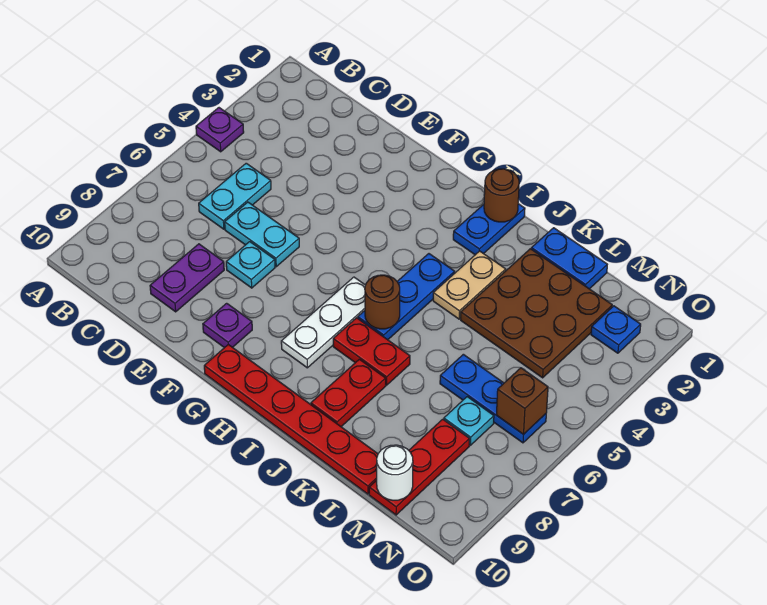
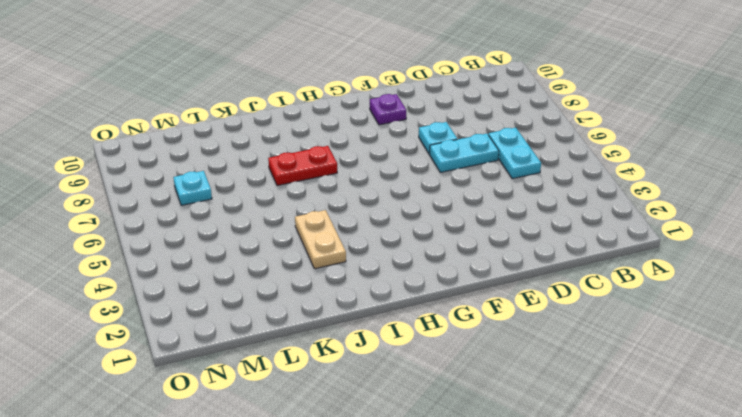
none -> purple 1x1 plate [196,108,244,152]
none -> purple 1x2 plate [150,244,224,312]
none -> red 1x6 plate [204,345,378,494]

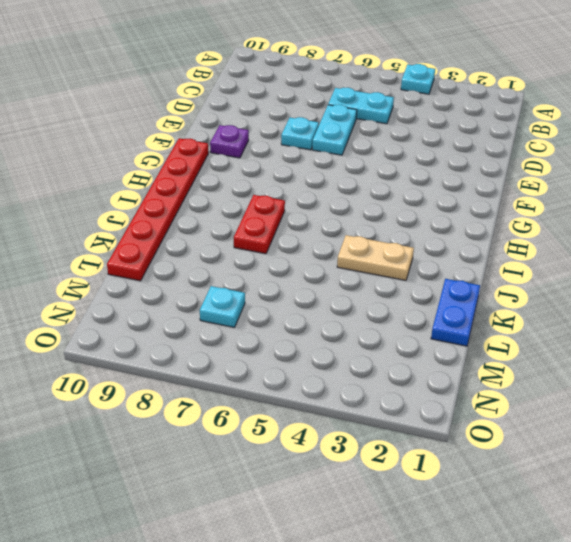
cyan 1x1 plate [401,64,435,94] -> purple 1x1 plate [196,108,244,152]
none -> purple 1x2 plate [150,244,224,312]
none -> white 1x3 plate [281,277,365,368]
none -> blue 1x2 plate [453,204,525,255]

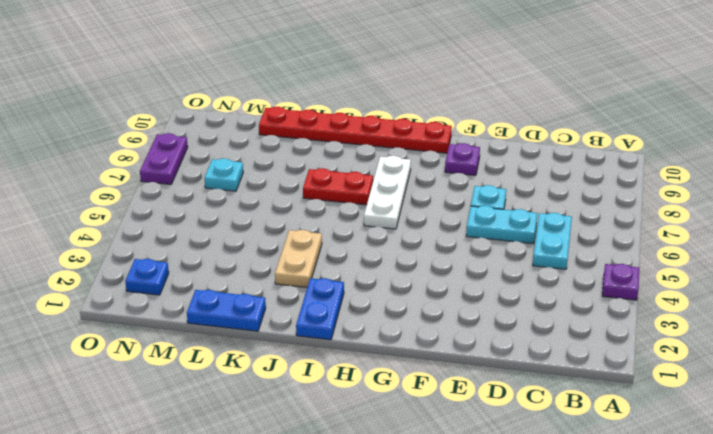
purple 1x2 plate [140,133,188,184] -> purple 1x2 plate moved to [150,244,224,312]
none -> blue 1x3 plate [358,254,455,340]
none -> red 1x2 plate [311,359,386,427]
none -> brown 3x3 plate [461,249,612,378]

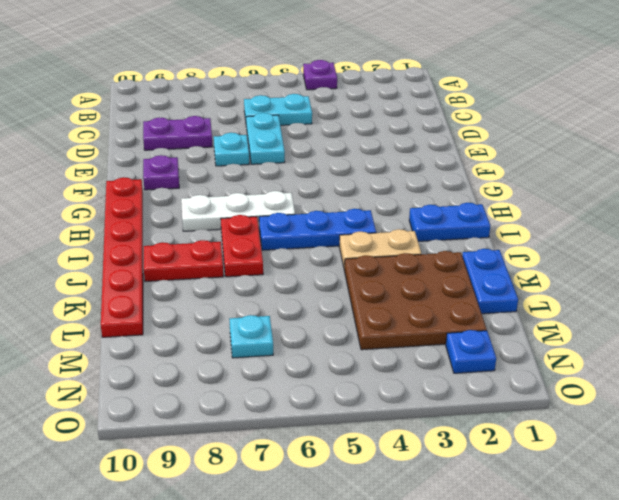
none -> blue 1x3 plate [440,354,546,443]
none -> red 1x3 plate [369,419,470,515]
none -> brown 1x1 round brick [484,169,519,222]

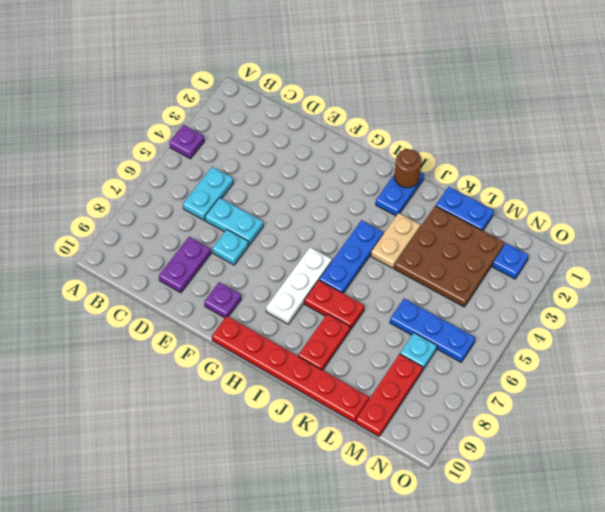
none -> brown 1x1 round brick [365,275,400,329]
none -> white 1x1 round brick [377,445,413,500]
none -> brown 1x1 brick [496,368,548,435]

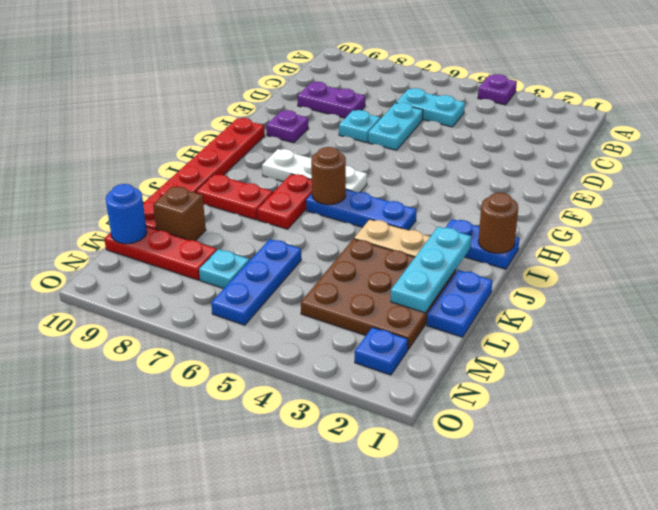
cyan 1x3 plate [391,227,471,313] -> none
brown 1x1 brick [153,186,206,241] -> brown 1x1 brick moved to [496,368,548,435]
blue 1x1 round brick [106,184,147,244] -> white 1x1 round brick [377,445,413,500]

